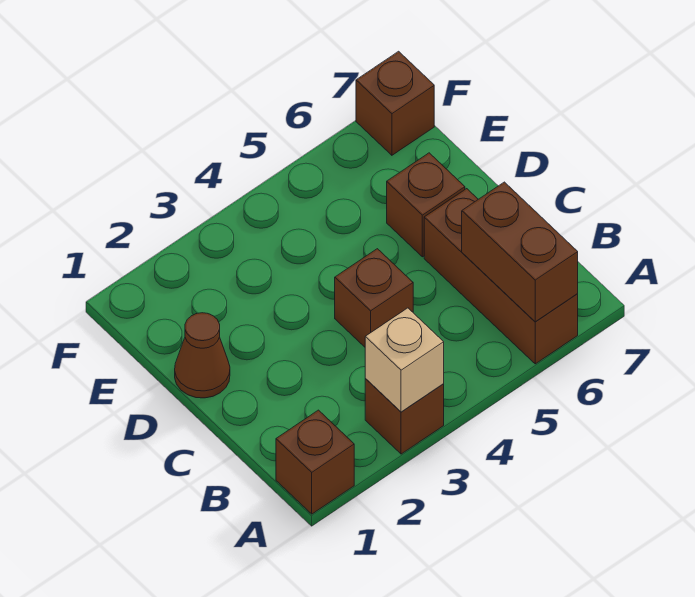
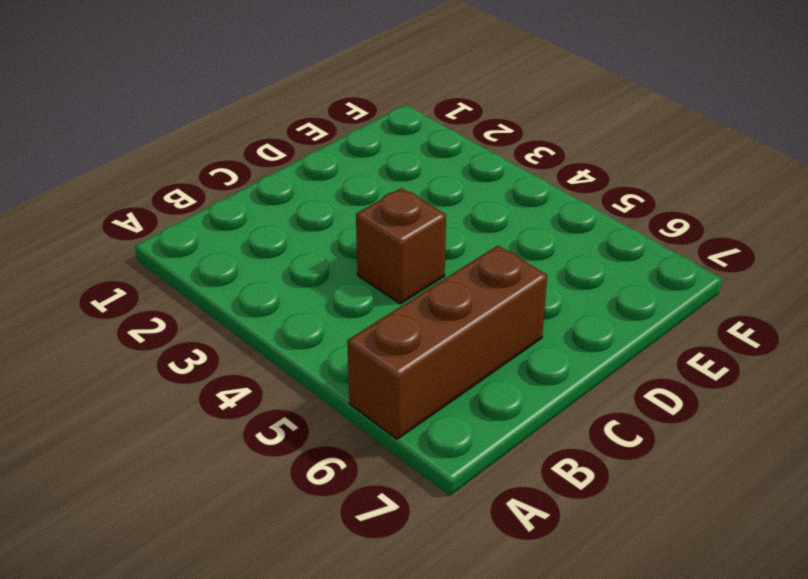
none -> brown 1x1 brick [276,410,354,514]
none -> brown 1x1 brick [365,379,444,454]

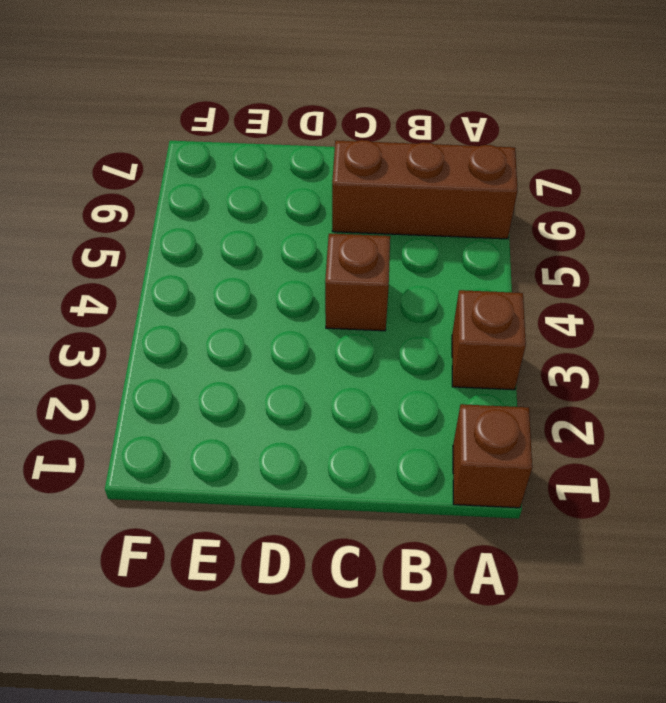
none -> brown 1x1 cone [175,313,230,398]
none -> brown 1x1 brick [387,153,465,257]

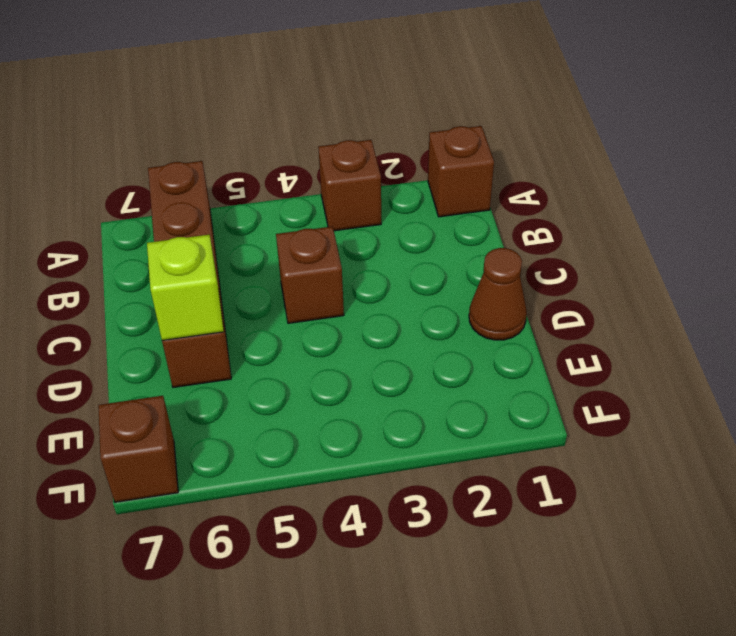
lime 1x1 brick [147,235,224,340] -> none
none -> tan 1x1 brick [365,308,444,412]
none -> brown 1x2 brick [462,182,578,322]

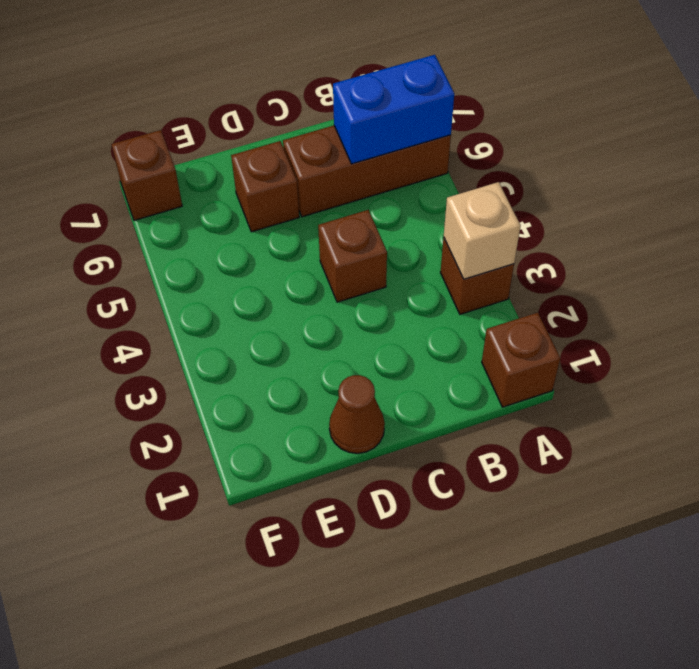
blue 1x2 brick [333,55,454,164] -> brown 1x2 brick [462,182,578,322]

